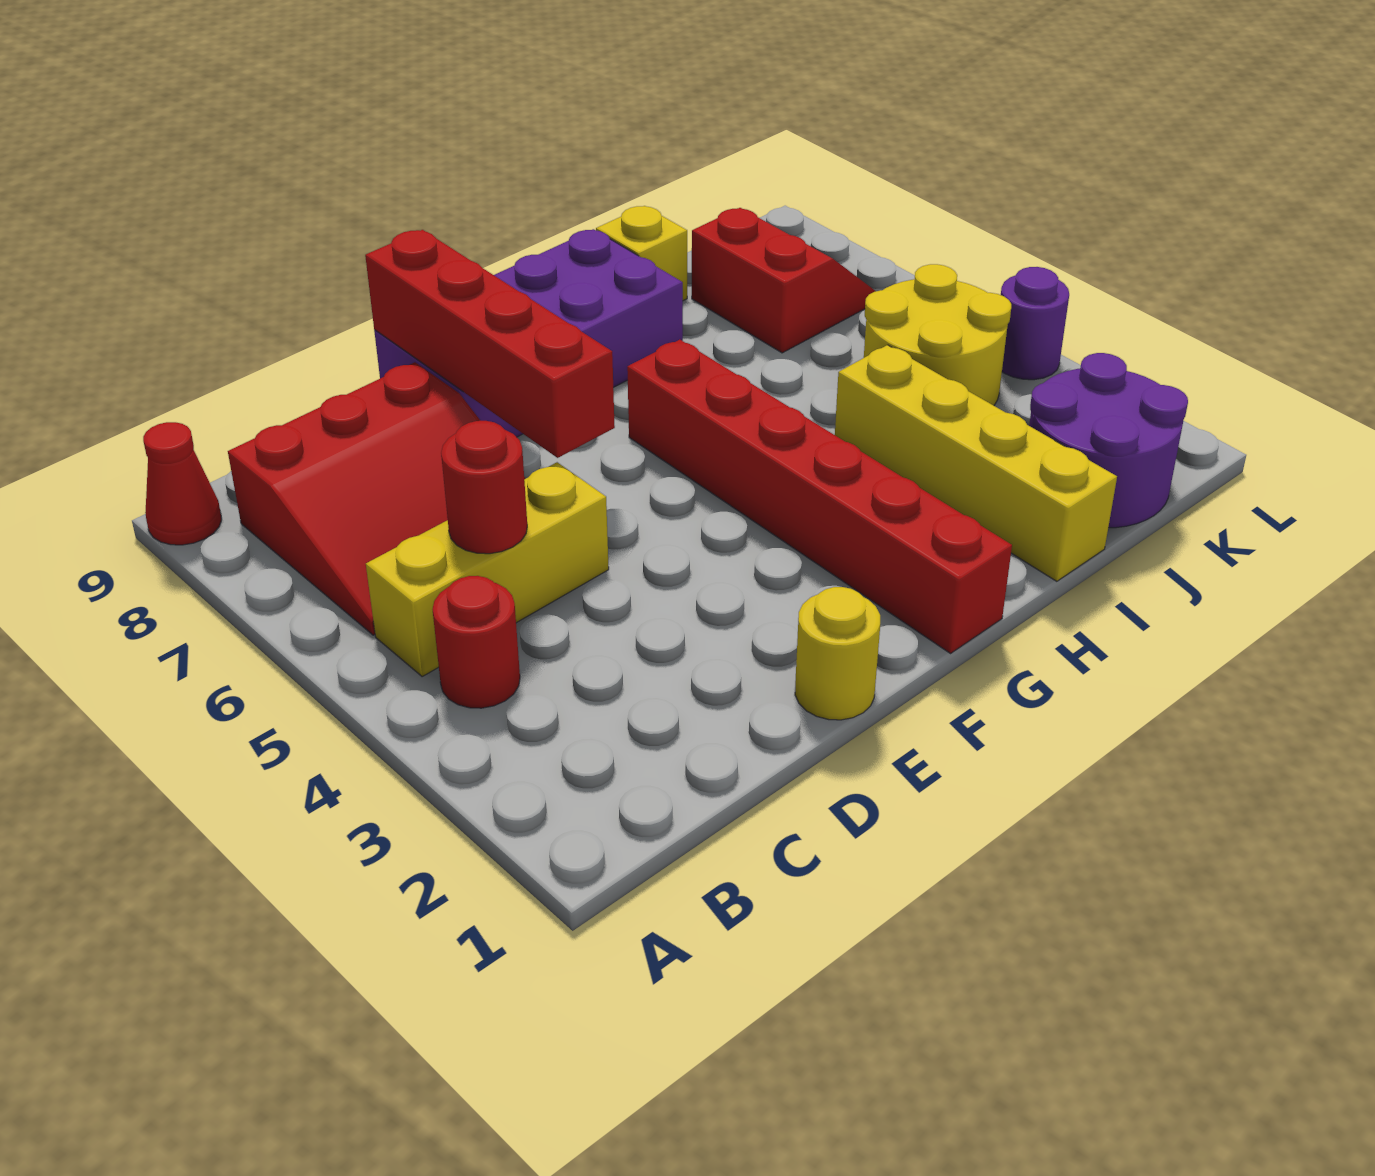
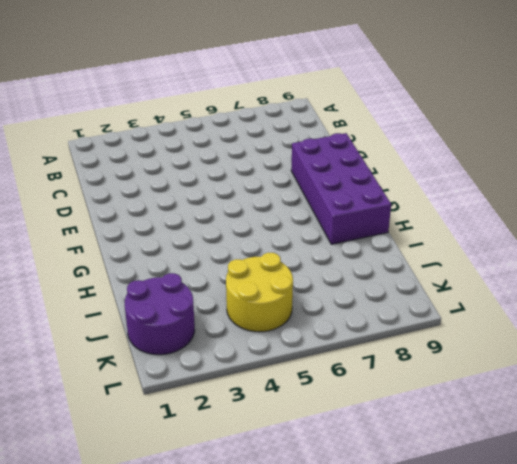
none -> red 1x1 cone [143,422,222,545]
none -> red 1x1 round brick [432,576,520,708]
none -> yellow 1x3 brick [366,462,609,677]

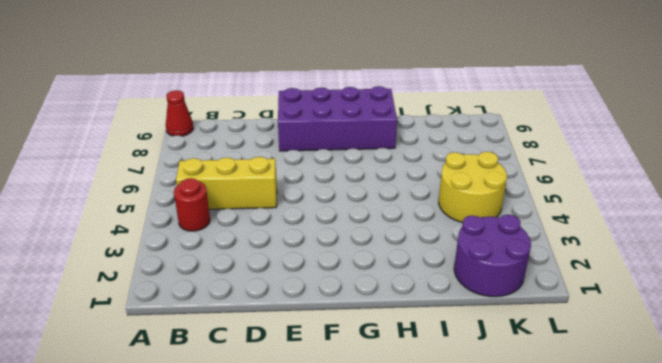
none -> red 3x3 slope [228,362,526,635]
none -> yellow 1x1 round brick [795,587,880,720]
none -> red 1x6 brick [627,340,1012,653]

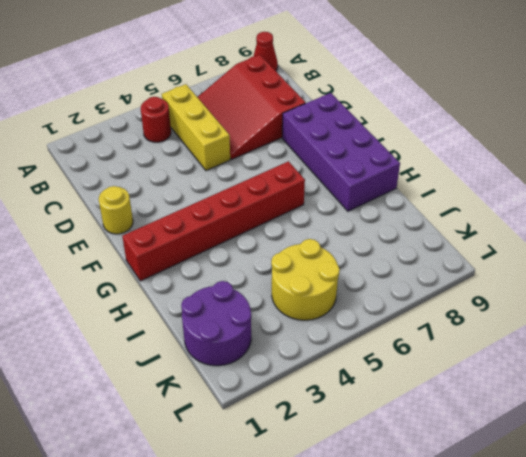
none -> yellow 1x4 brick [835,345,1117,581]
none -> yellow 1x1 brick [596,206,687,301]
none -> red 2x2 slope [692,208,876,353]

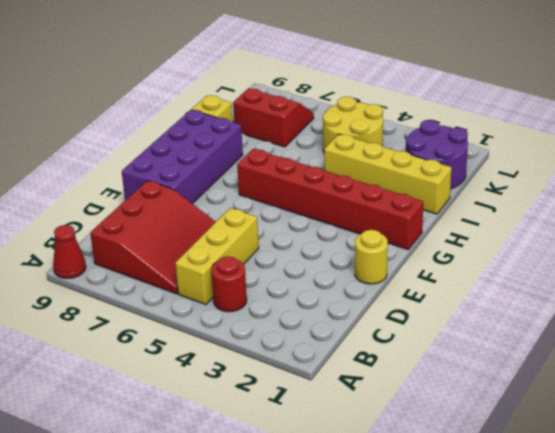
none -> purple 1x1 round brick [1001,267,1069,380]
none -> red 1x1 round brick [441,421,527,554]
none -> red 1x4 brick [365,230,615,458]

